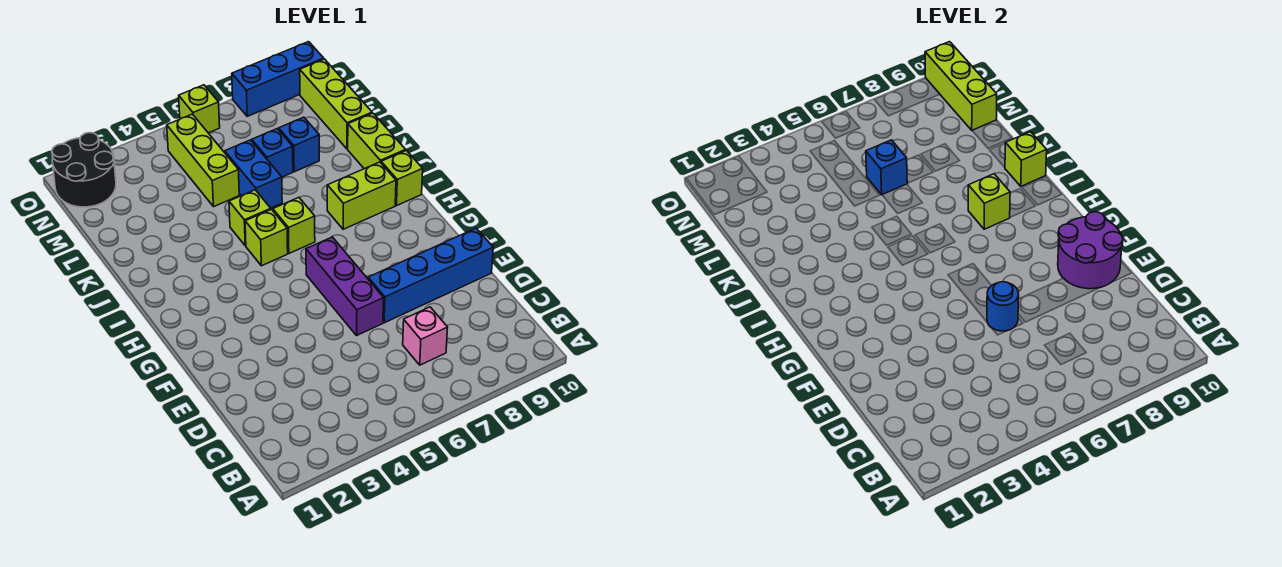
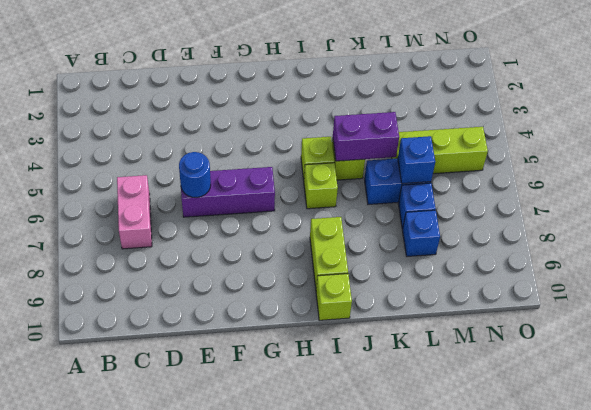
pink 1x2 brick [117,175,152,249] -> pink 1x1 brick [403,307,448,365]
purple 1x2 brick [333,112,399,161] -> none
none -> blue 1x4 brick [368,228,493,323]
none -> lime 1x2 brick [348,113,406,169]
none -> lime 1x3 brick [300,59,372,149]

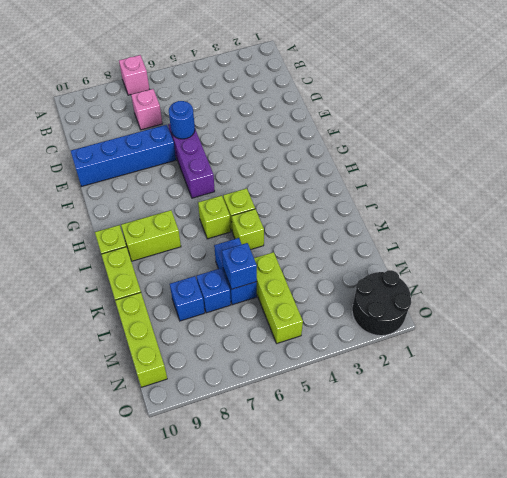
pink 1x1 brick [119,55,150,95] -> none
none -> lime 1x1 brick [179,85,220,133]
none -> blue 1x3 brick [232,42,324,116]
none -> purple 2x2 round brick [1058,212,1123,289]

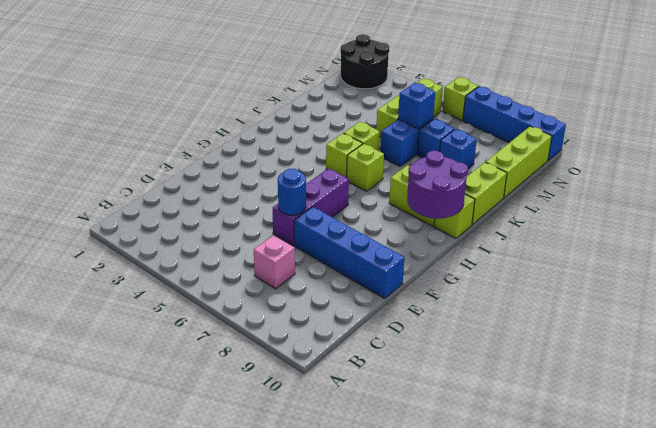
purple 2x2 round brick [407,151,468,219] -> purple 2x2 round brick moved to [1058,212,1123,289]
blue 1x4 brick [463,86,566,160] -> blue 1x3 brick [232,42,324,116]
none -> lime 1x1 brick [968,174,1010,229]
none -> lime 1x1 brick [1005,132,1047,186]
none -> lime 1x3 brick [925,42,997,130]

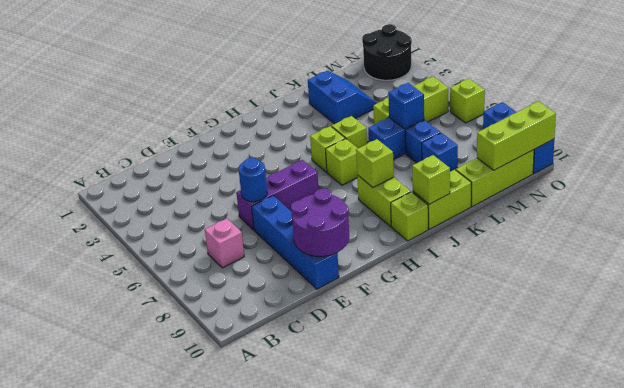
blue 2x2 slope [308,71,377,124] -> none

